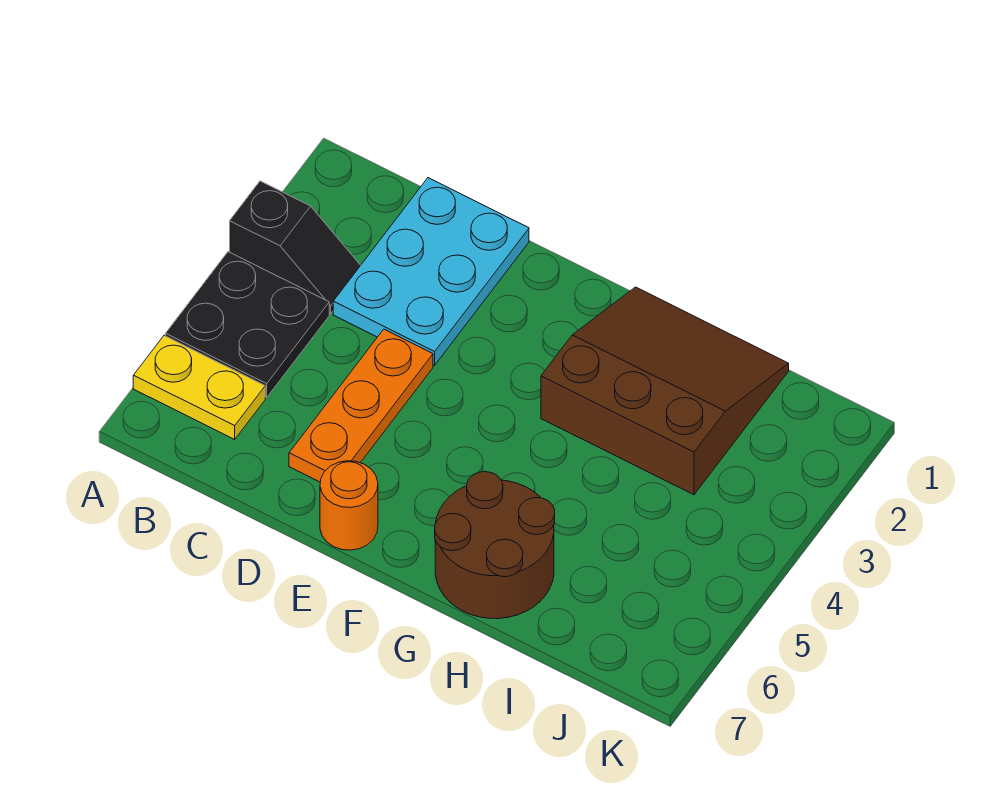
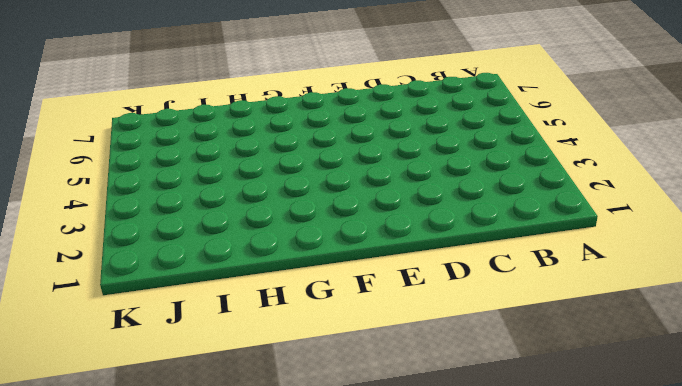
none -> black 1x2 slope [230,181,361,314]
none -> black 2x2 plate [165,252,329,397]

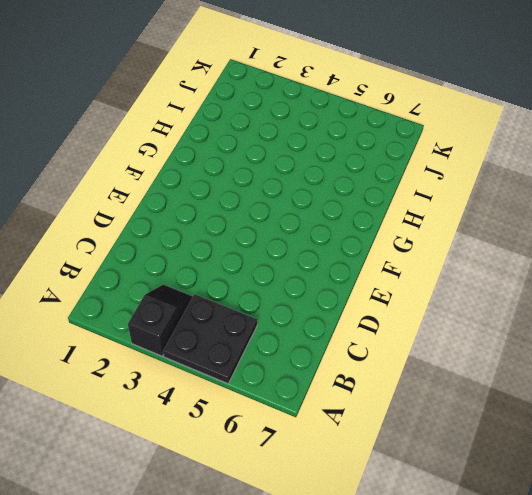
none -> yellow 1x2 plate [133,336,265,439]
none -> cyan 2x3 plate [333,178,529,365]

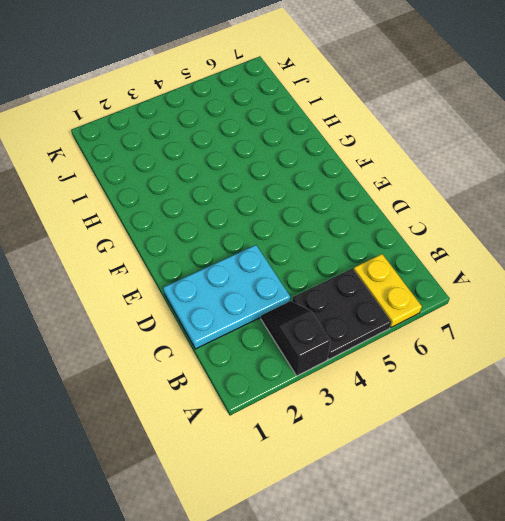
none -> orange 1x3 plate [289,329,433,482]
none -> orange 1x1 round brick [320,461,378,550]

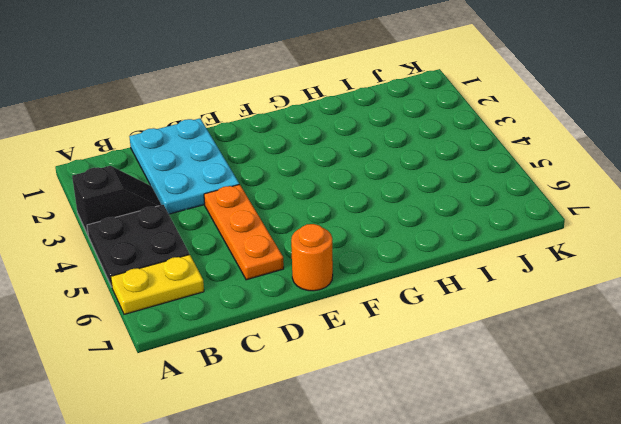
none -> brown 3x3 slope [541,287,789,495]
none -> brown 2x2 round brick [435,472,555,619]

